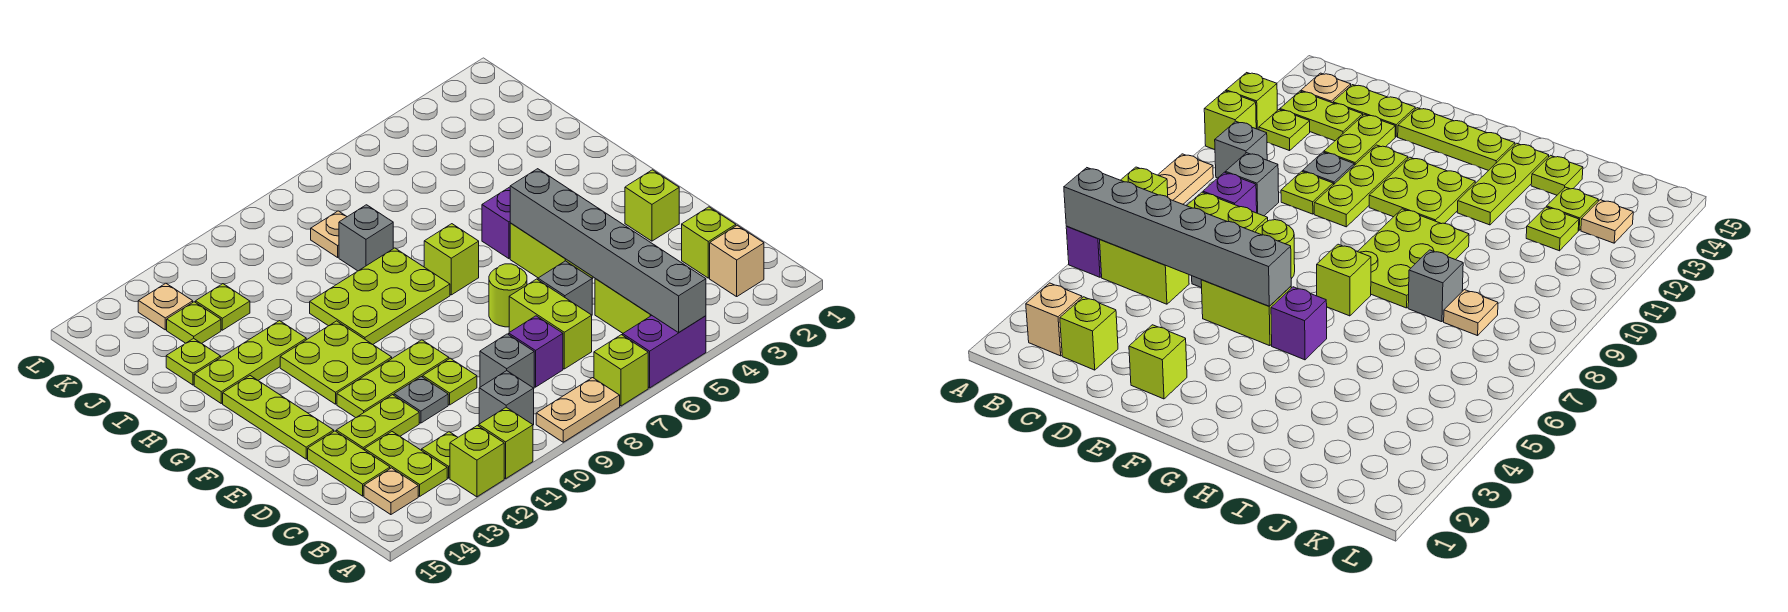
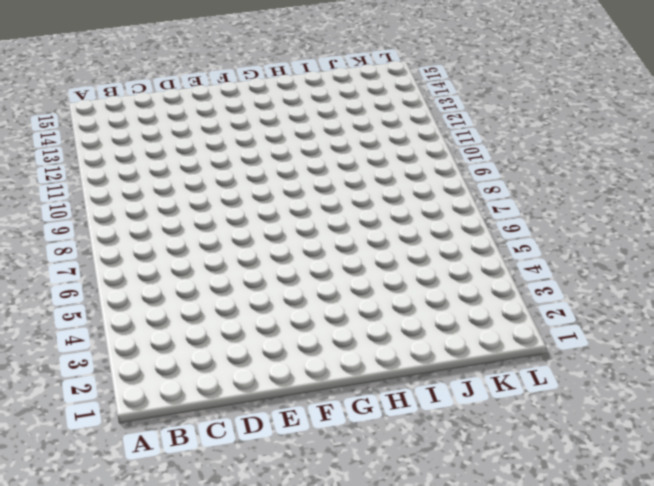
none -> purple 1x2 brick [623,316,706,388]
none -> lime 1x1 brick [594,335,648,406]
none -> tan 1x2 plate [536,378,620,442]
none -> lime 1x1 brick [479,407,533,479]

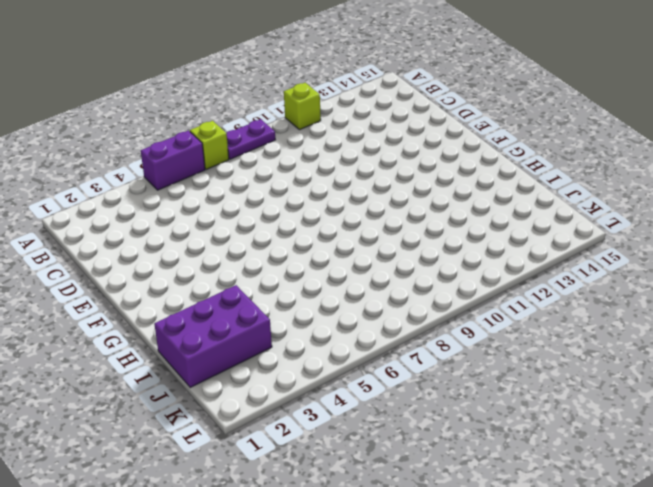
purple 1x2 plate [227,119,275,159] -> tan 1x2 plate [536,378,620,442]
purple 2x3 brick [154,285,272,387] -> none
none -> lime 1x1 brick [450,425,504,497]
none -> tan 1x1 brick [710,225,764,297]
none -> lime 1x2 brick [595,279,652,333]
none -> grey 1x1 brick [479,371,534,425]

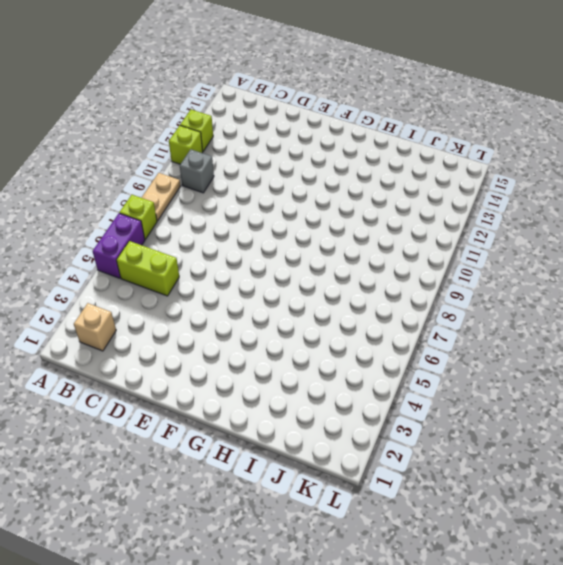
none -> lime 1x1 plate [422,432,458,478]
none -> lime 1x2 plate [365,432,447,496]
none -> tan 1x1 plate [364,468,418,515]
none -> lime 1x1 brick [682,207,736,278]

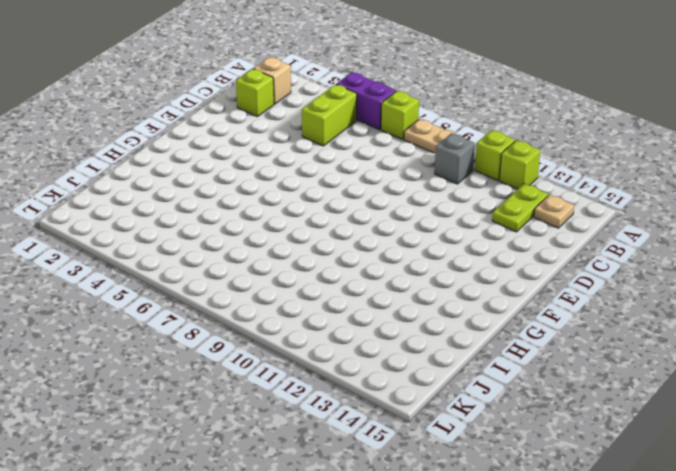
none -> lime 1x1 plate [422,432,458,478]
none -> lime 1x2 brick [509,279,592,369]
none -> purple 1x1 brick [509,316,563,387]
none -> grey 1x1 brick [480,334,534,388]

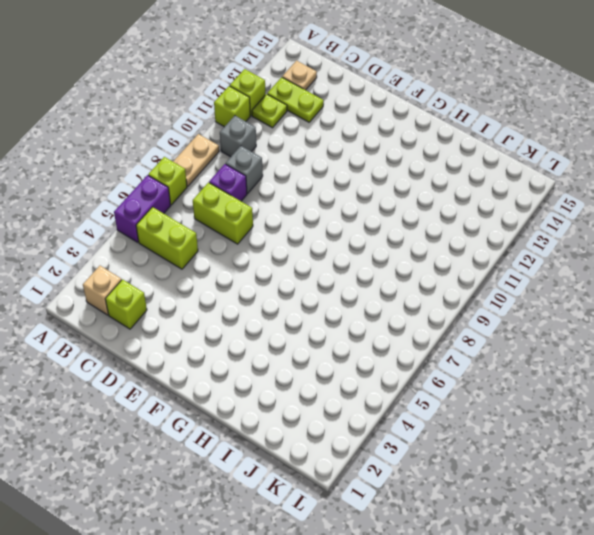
none -> lime 1x2 plate [308,431,390,496]
none -> grey 1x1 brick [538,261,592,315]
none -> lime 1x1 plate [423,358,477,405]
none -> grey 1x1 plate [394,377,448,423]

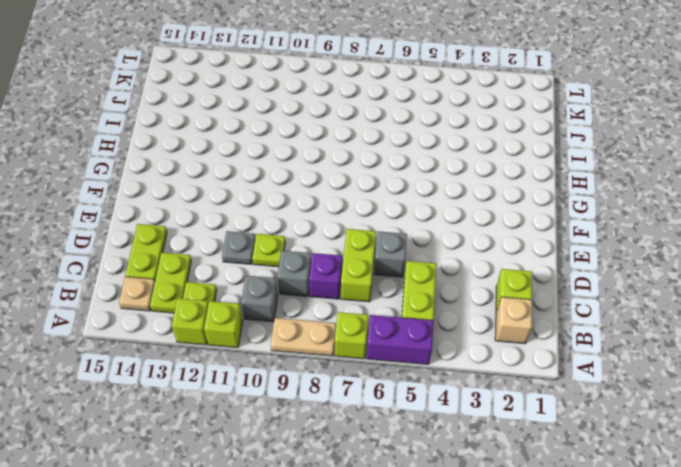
none -> lime 1x2 plate [336,395,419,450]
none -> lime 1x1 brick [625,170,679,241]
none -> lime 1x2 brick [510,223,593,279]
none -> lime 1x1 round brick [489,264,527,327]

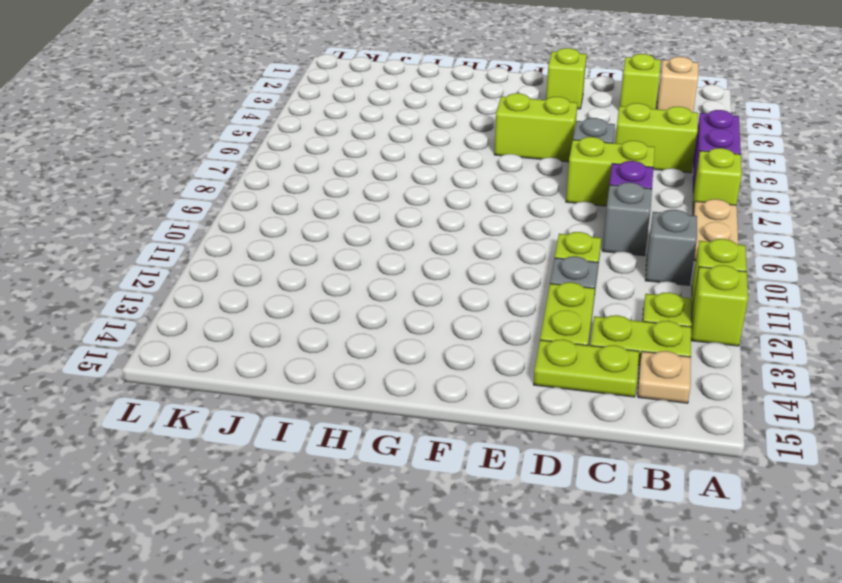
none -> lime 1x1 round brick [489,264,527,327]
none -> lime 1x3 plate [337,340,449,418]
none -> lime 1x3 plate [223,376,334,459]
none -> lime 2x2 plate [280,321,392,404]

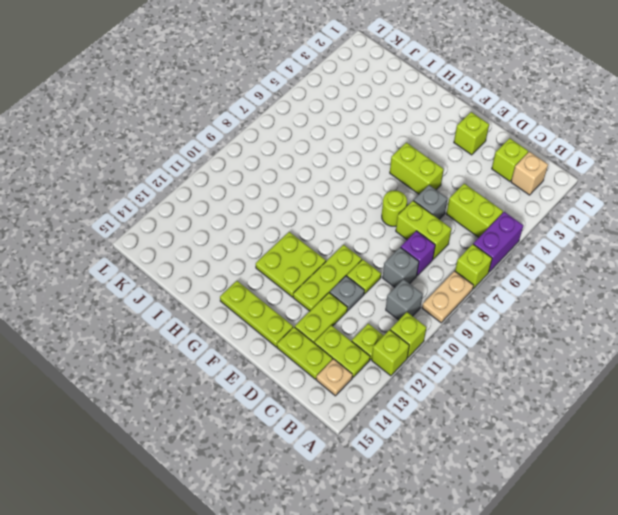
none -> purple 1x1 brick [482,187,510,259]
none -> lime 1x1 brick [424,224,479,295]
none -> lime 2x3 plate [310,248,450,345]
none -> lime 1x3 plate [194,321,306,403]

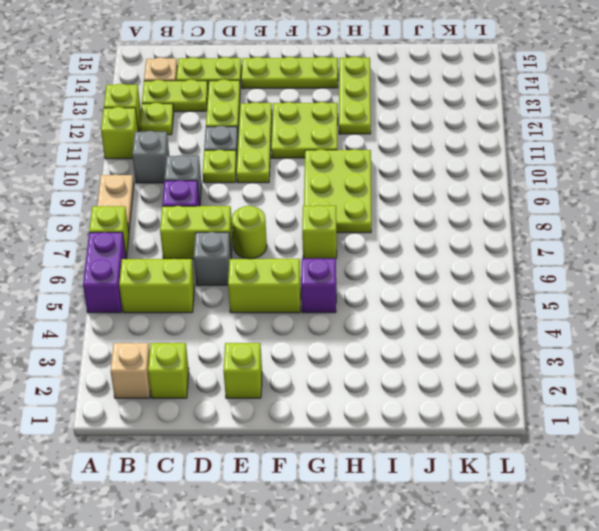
none -> grey 1x1 brick [339,205,393,271]
none -> lime 1x1 plate [166,338,221,385]
none -> tan 1x1 plate [311,211,347,257]
none -> lime 1x1 plate [196,284,250,330]

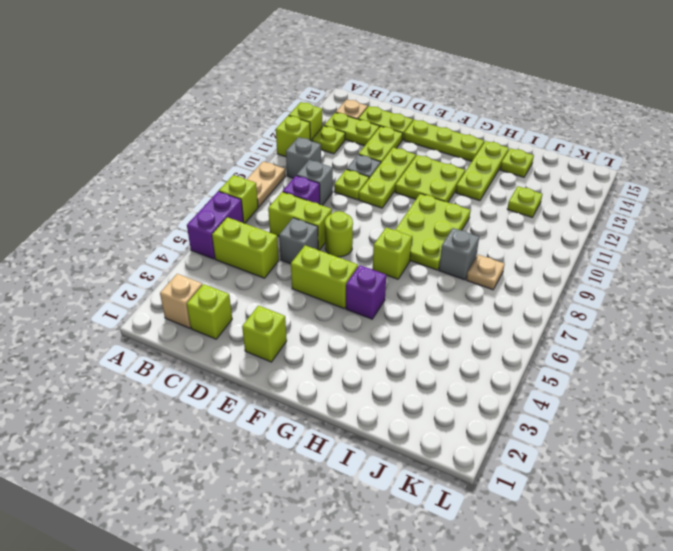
none -> lime 1x1 plate [167,302,221,344]
none -> tan 1x1 plate [138,283,193,330]
none -> grey 1x6 brick [510,169,706,333]

